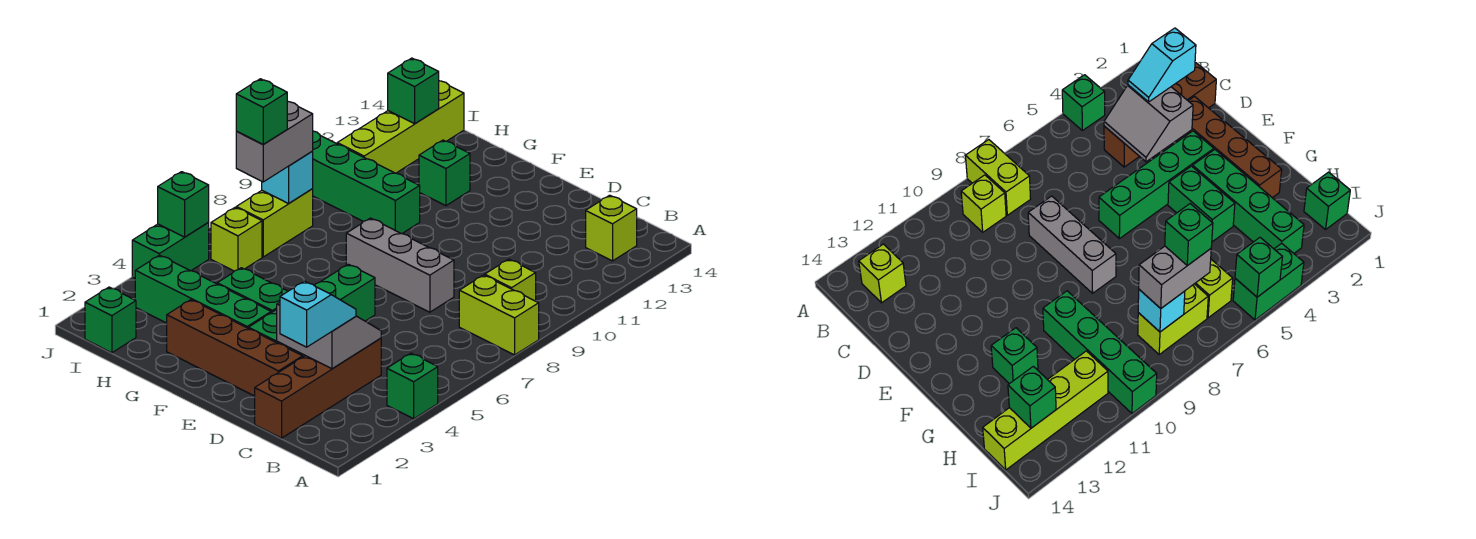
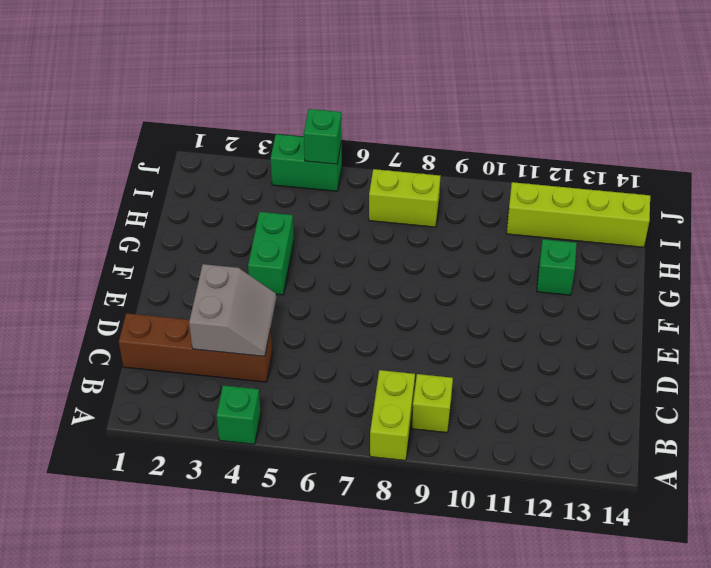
none -> lime 1x1 brick [586,195,637,261]
none -> brown 1x4 brick [167,300,303,396]
none -> grey 1x3 brick [346,218,454,312]

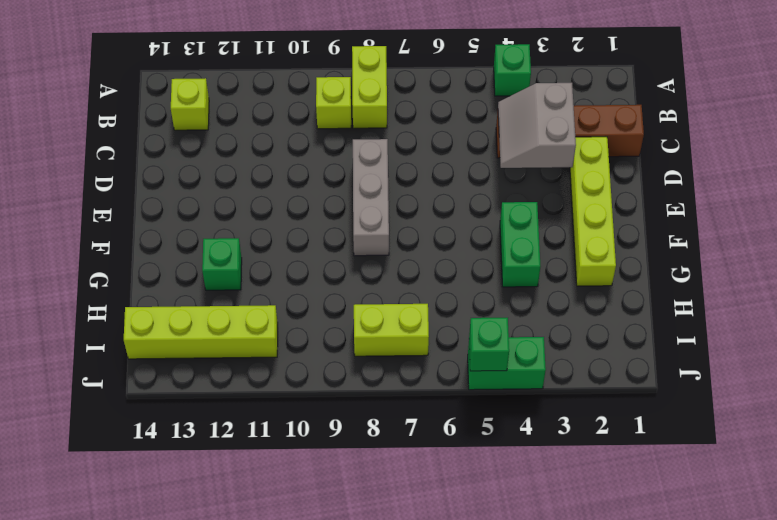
lime 1x4 brick [570,137,616,286] -> brown 1x4 brick [167,300,303,396]
none -> green 1x4 brick [249,264,375,357]
none -> green 1x4 brick [135,255,271,328]
none -> green 1x4 brick [312,131,420,234]

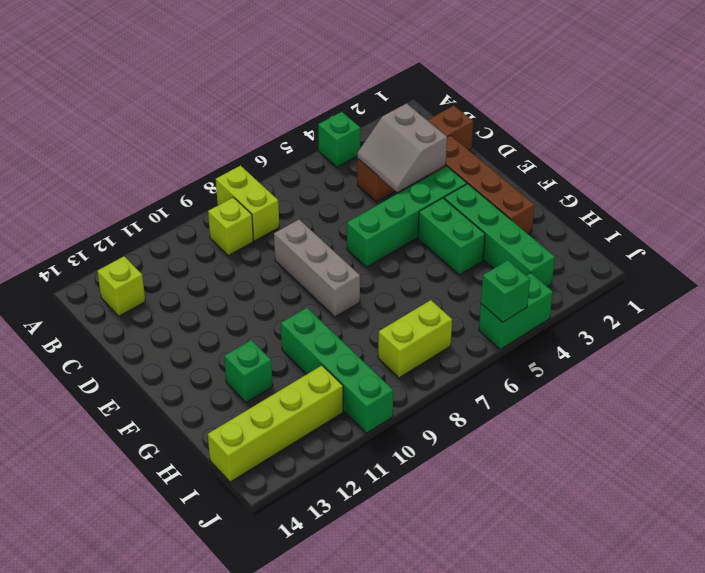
none -> green 1x1 brick [85,287,136,353]
none -> lime 1x1 brick [211,207,262,271]
none -> cyan 1x1 brick [262,152,313,204]

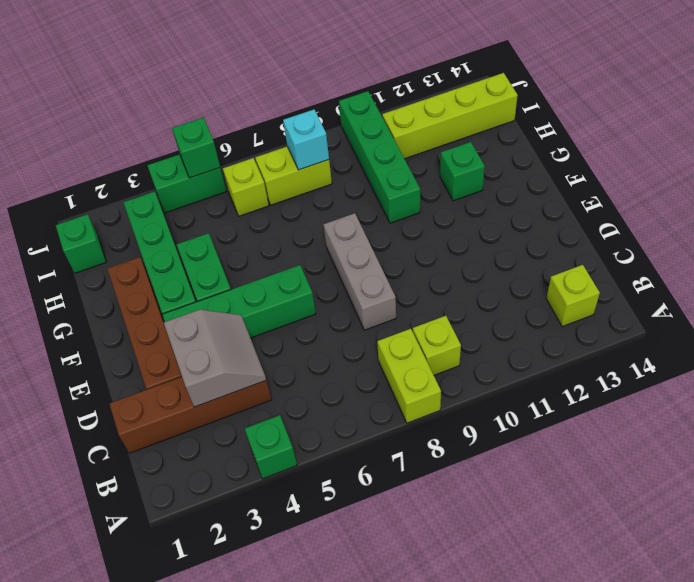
none -> green 1x1 brick [388,58,439,124]
none -> cyan 1x2 slope [280,281,356,347]
none -> grey 1x2 brick [236,102,313,182]

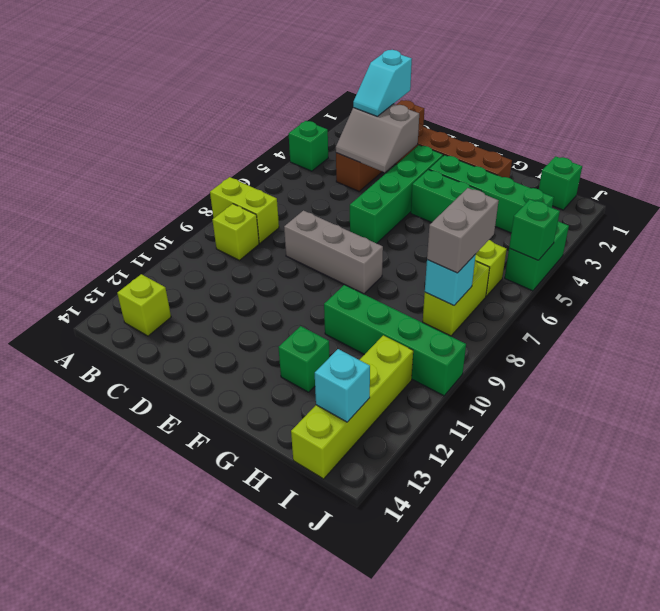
cyan 1x1 brick [315,349,370,422] -> green 1x1 brick [388,58,439,124]
none -> green 1x1 brick [236,79,288,144]

